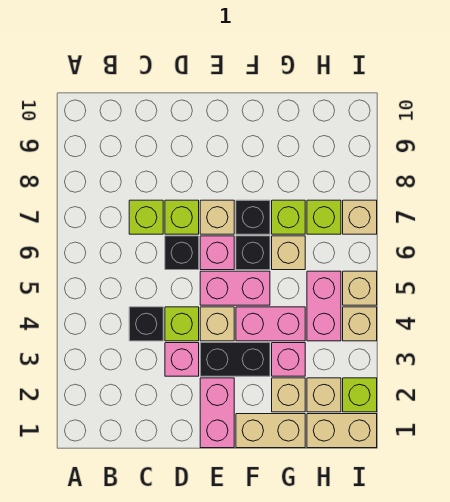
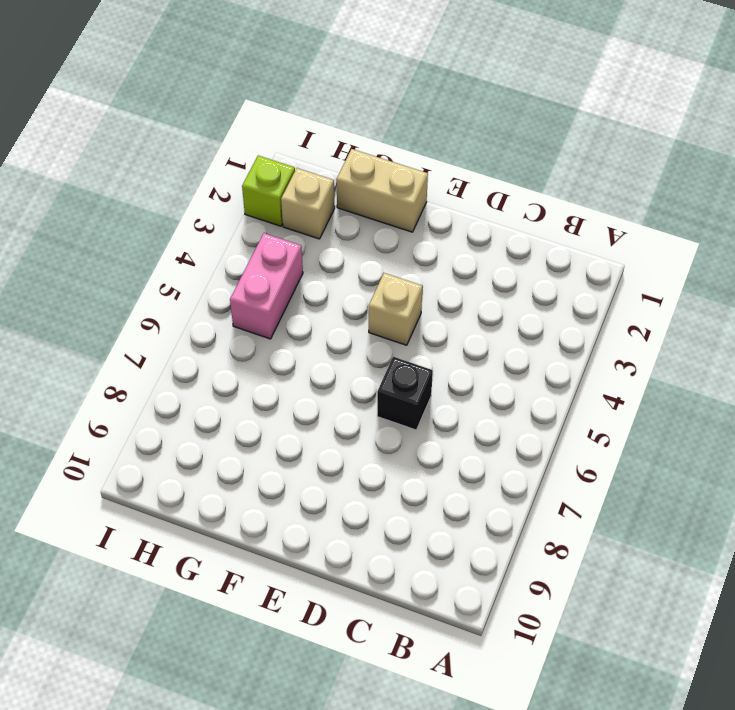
none -> black 1x1 brick [129,307,163,341]
none -> lime 1x1 brick [129,200,163,234]
none -> pink 1x1 brick [165,343,199,376]

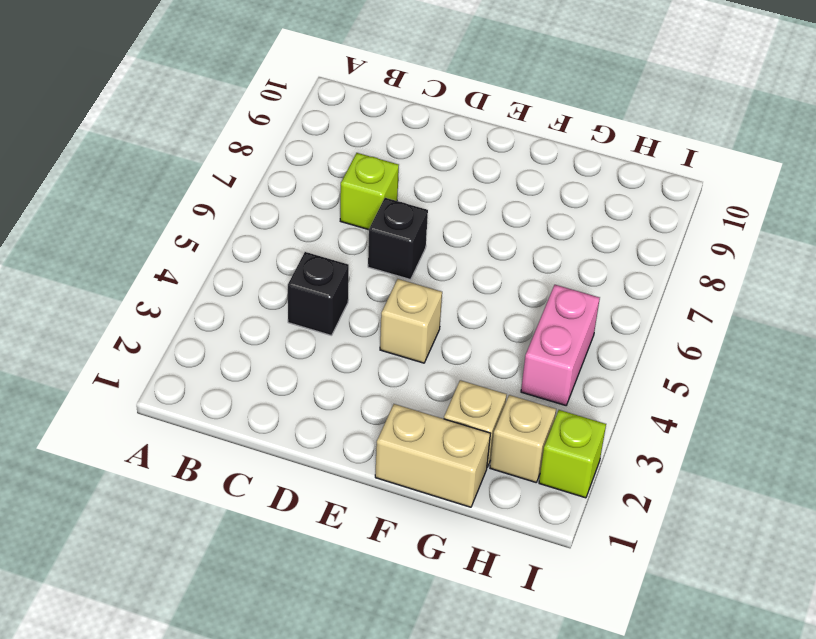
none -> pink 1x1 brick [165,343,199,376]
none -> lime 1x1 brick [165,307,199,341]
none -> lime 1x1 brick [165,200,199,234]

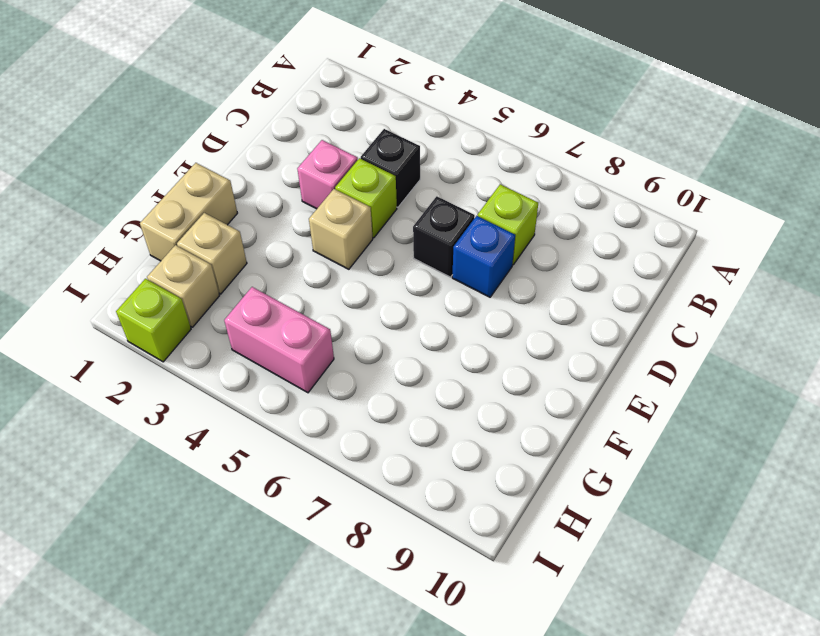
blue 1x1 brick [452,216,515,297] -> lime 1x1 brick [165,200,199,234]
none -> pink 1x2 brick [200,378,234,448]
none -> black 1x2 brick [200,343,270,376]
none -> pink 1x2 brick [200,271,270,305]

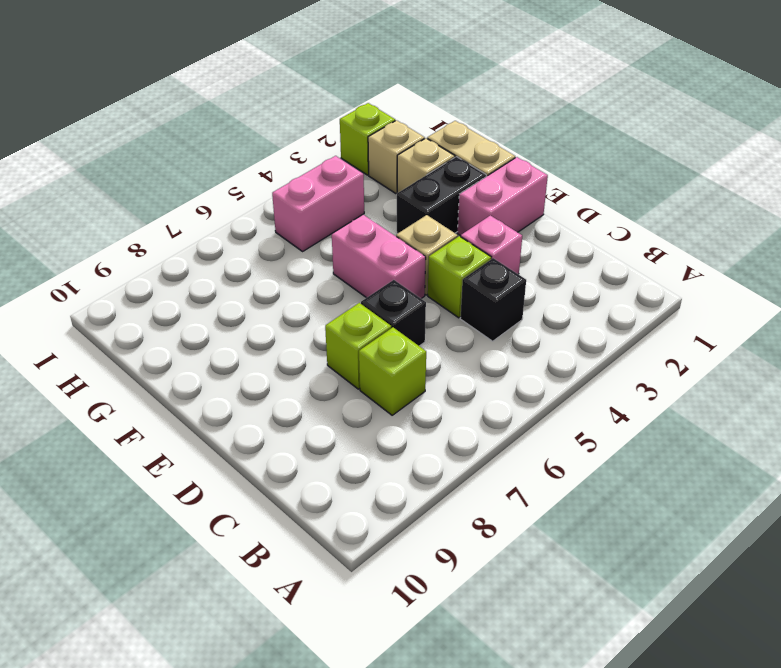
black 1x2 brick [397,157,486,234] -> black 1x2 brick turned to [200,343,270,376]
none -> pink 1x1 brick [200,236,234,270]
none -> tan 1x1 brick [200,200,234,234]
none -> pink 1x2 brick [236,307,305,341]

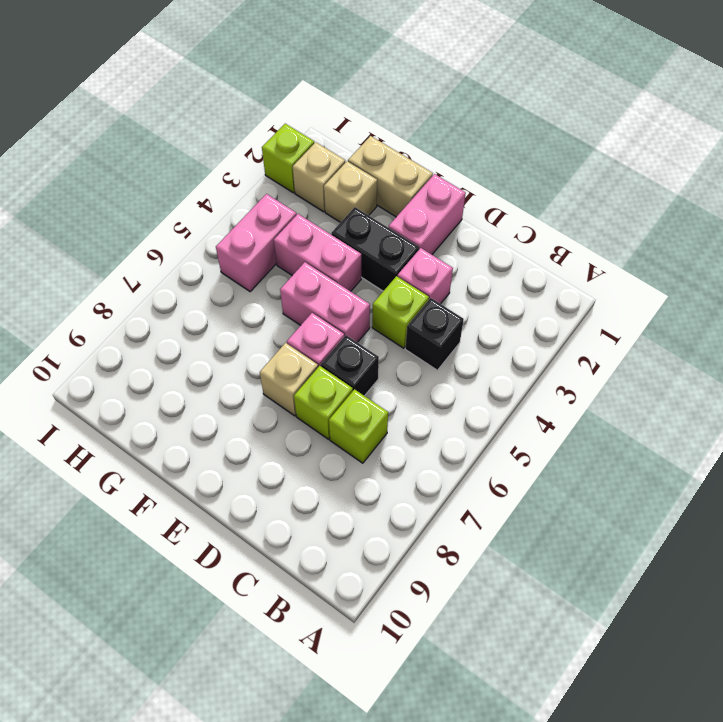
none -> tan 1x1 brick [200,307,234,341]
none -> black 1x1 brick [236,236,270,270]
none -> black 1x1 brick [236,200,270,234]

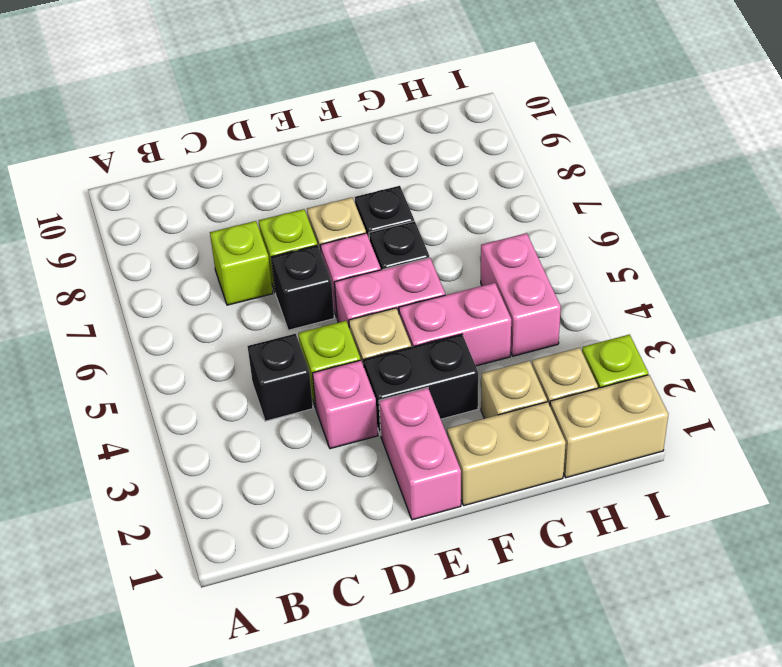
none -> pink 1x1 brick [272,343,305,376]
none -> tan 1x1 brick [272,236,305,270]
none -> lime 1x1 brick [272,200,305,234]

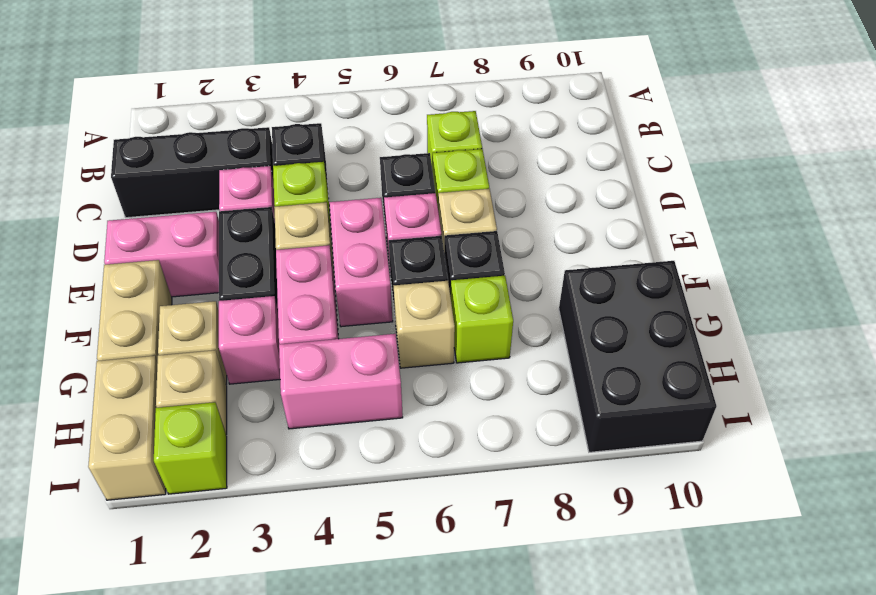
black 1x3 brick [111,127,274,218] -> none
black 2x3 brick [559,261,716,452] -> none
none -> lime 1x1 brick [307,200,341,234]
none -> tan 1x1 brick [343,307,377,341]
none -> tan 1x1 brick [343,271,377,305]

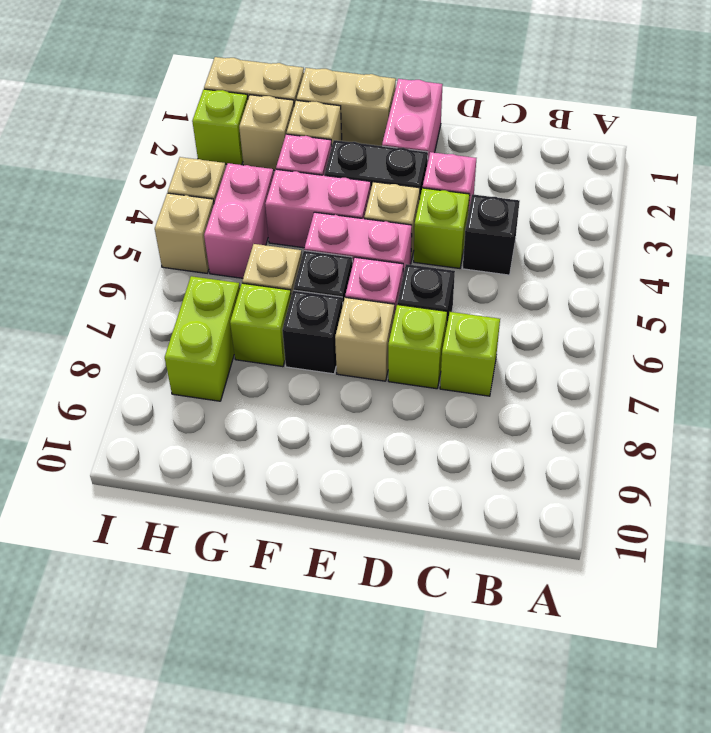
lime 1x2 brick [165,276,240,401] -> lime 1x1 brick [307,200,341,234]
none -> tan 1x1 brick [343,200,377,234]

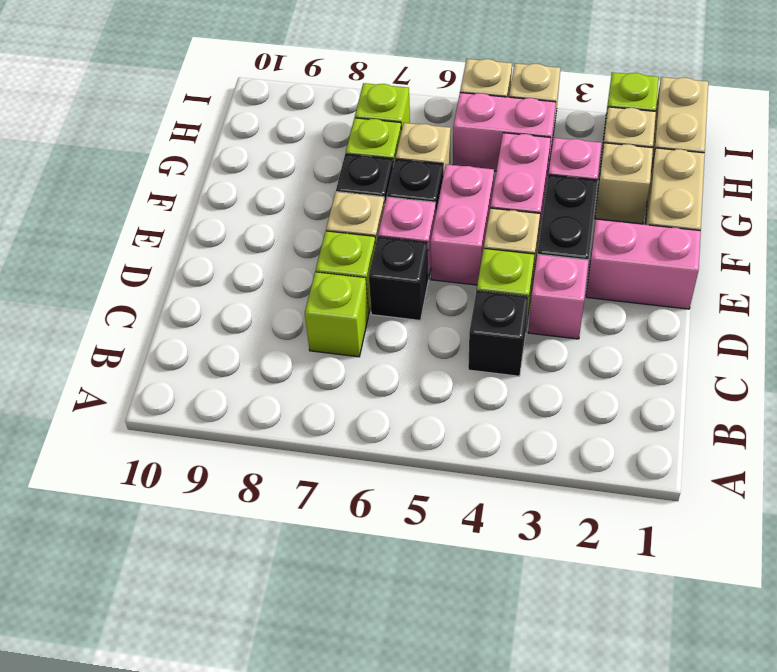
none -> tan 1x1 brick [343,200,377,234]

